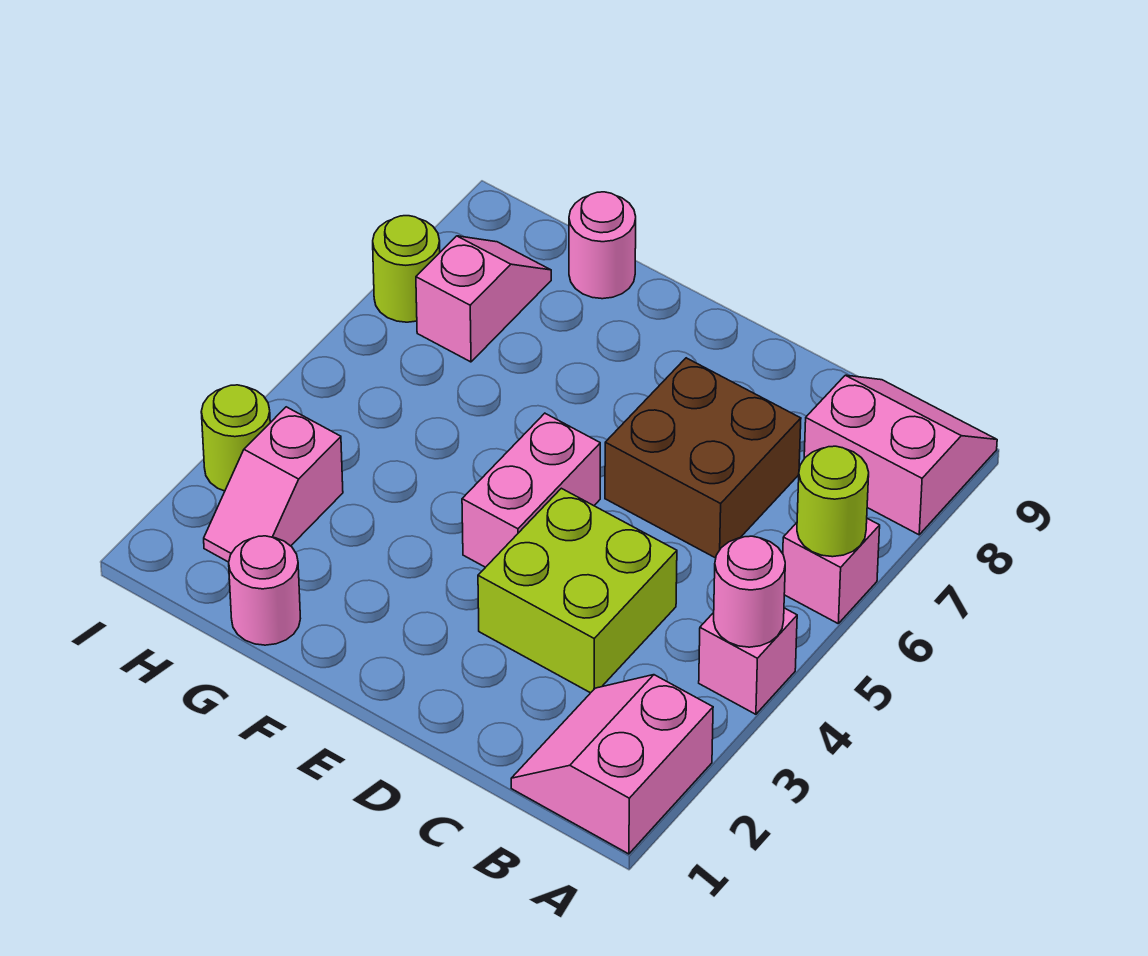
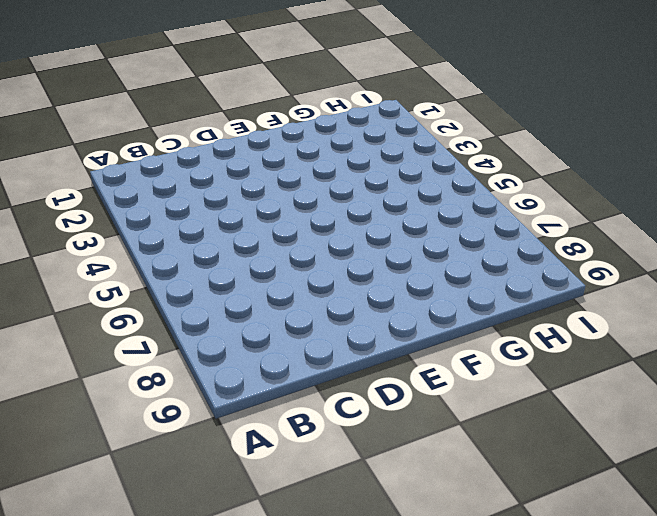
none -> pink 2x2 slope [511,675,713,854]
none -> pink 1x1 brick [699,608,797,714]
none -> pink 1x1 brick [783,519,880,623]

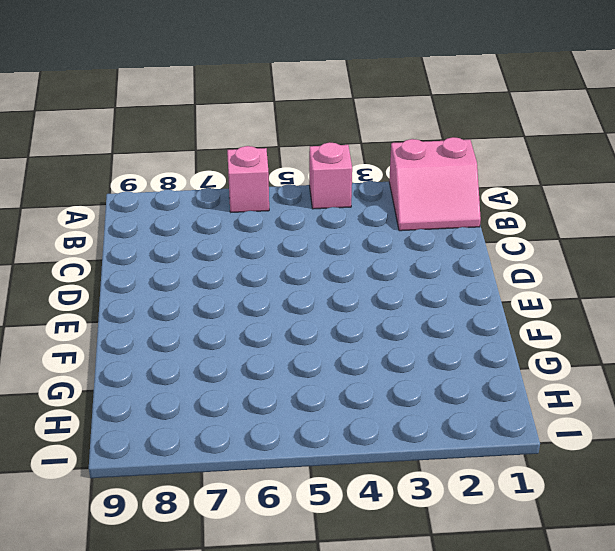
none -> pink 2x2 slope [804,375,997,535]
none -> lime 2x2 brick [478,488,677,693]
none -> brown 2x2 brick [605,358,801,558]

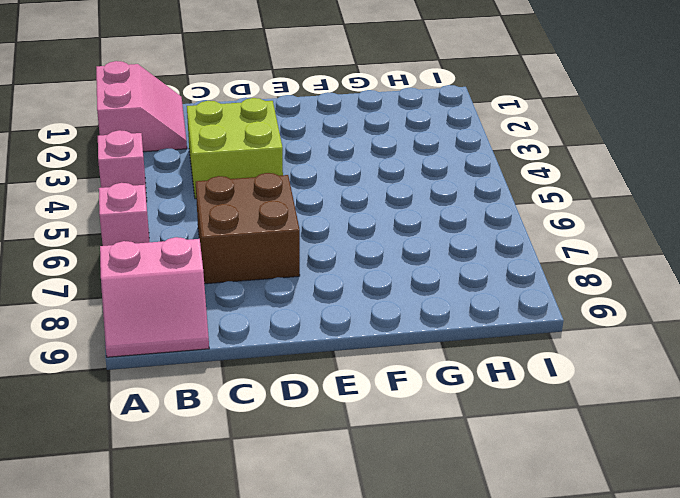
none -> pink 1x2 brick [462,413,600,567]
none -> pink 1x1 round brick [229,536,300,645]
none -> pink 1x1 round brick [569,192,636,299]

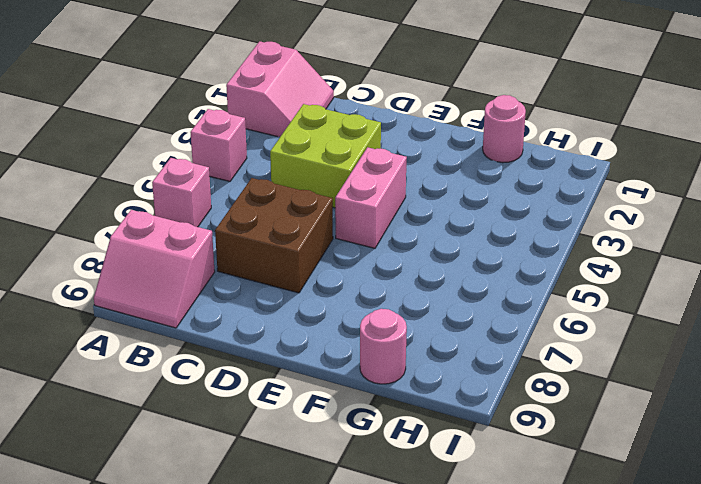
none -> pink 1x2 slope [204,407,343,562]
none -> pink 1x2 slope [416,236,551,362]
none -> lime 1x1 round brick [201,385,270,491]

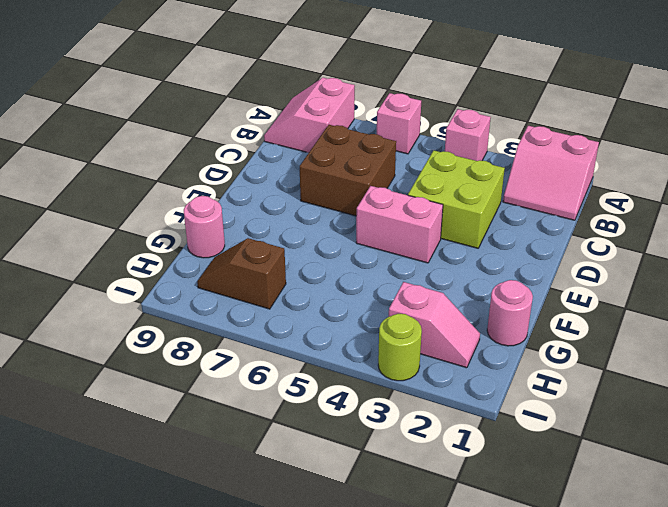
brown 1x2 slope [197,238,286,309] -> pink 1x2 slope [416,236,551,362]
none -> lime 1x1 round brick [373,216,440,322]
none -> pink 1x1 round brick [714,536,785,647]
none -> lime 1x1 round brick [797,446,869,557]

